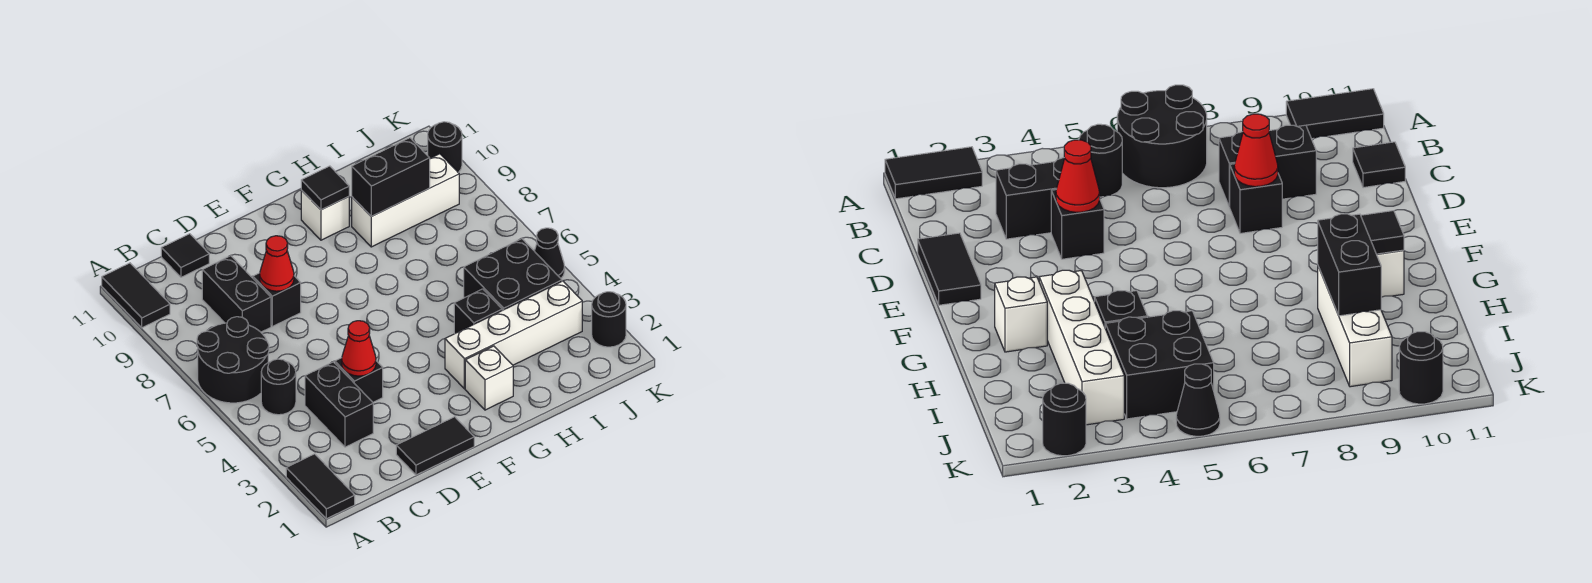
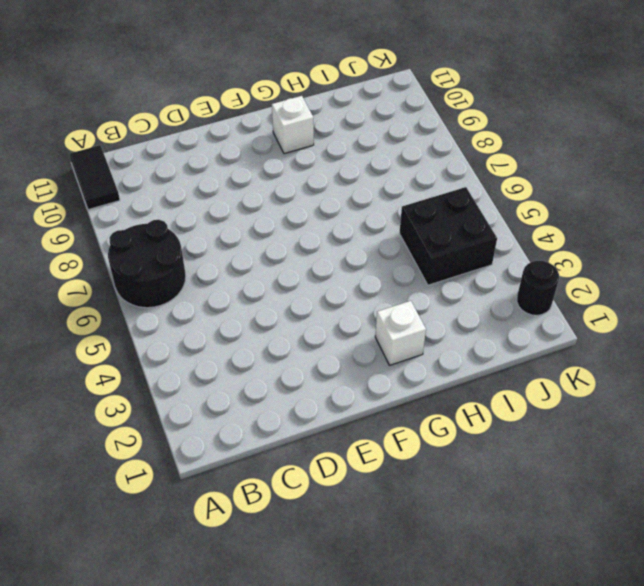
none -> black 1x2 tile [286,454,355,519]
none -> black 1x1 round brick [261,359,296,415]
none -> black 1x2 brick [305,362,373,447]

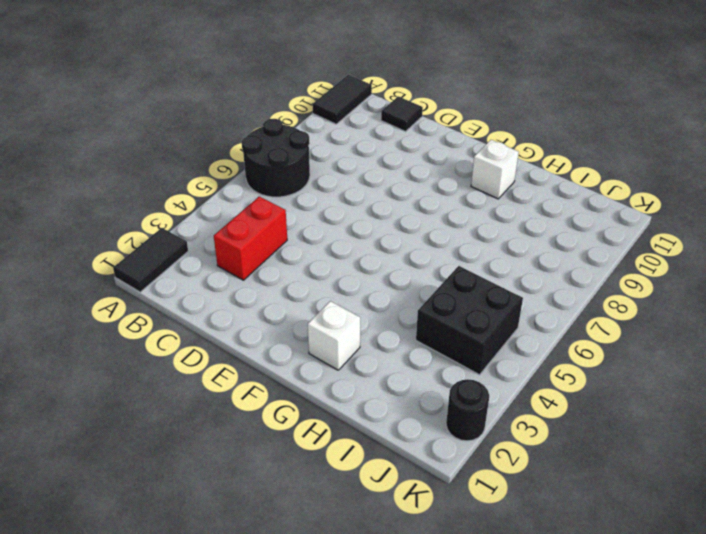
red 1x2 brick [214,196,287,280] -> black 1x2 brick [305,362,373,447]
none -> black 1x1 round brick [261,359,296,415]
none -> black 1x2 brick [202,256,271,332]
none -> black 1x2 tile [396,417,474,475]

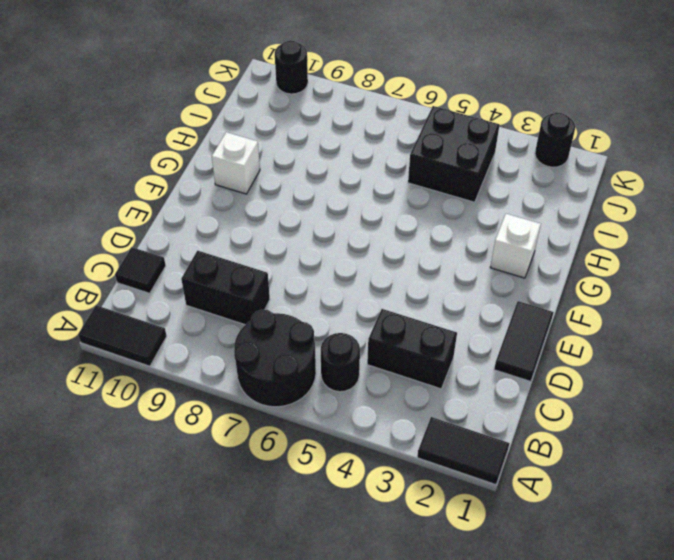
none -> black 1x1 brick [335,358,383,402]
none -> black 1x1 brick [253,273,301,326]
none -> white 1x4 brick [445,281,582,389]

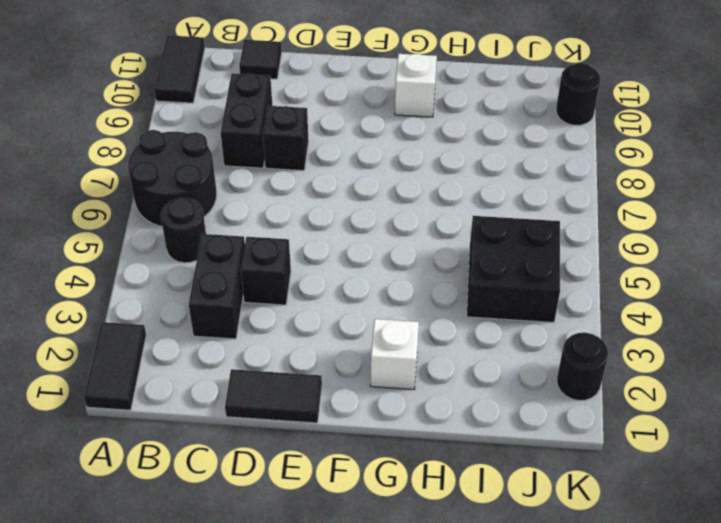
none -> white 1x4 brick [445,281,582,389]
none -> black 1x1 brick [454,289,502,333]
none -> white 1x3 brick [352,154,459,247]

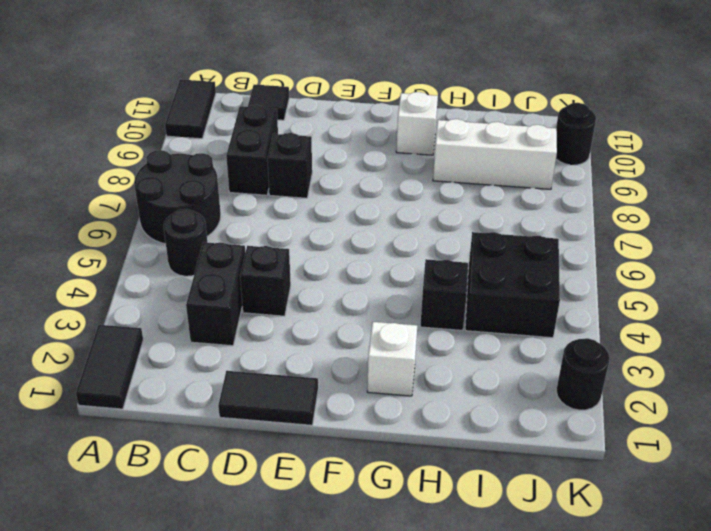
none -> white 1x4 brick [445,281,582,389]
none -> black 1x1 cone [535,228,565,278]
none -> red 1x1 cone [342,321,376,376]

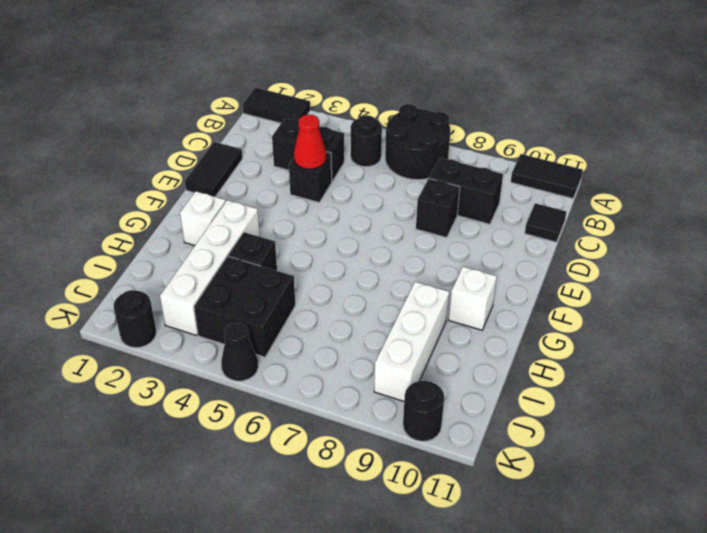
none -> red 1x1 cone [260,236,294,291]
none -> black 1x1 tile [301,166,349,210]
none -> black 1x2 brick [352,138,430,216]

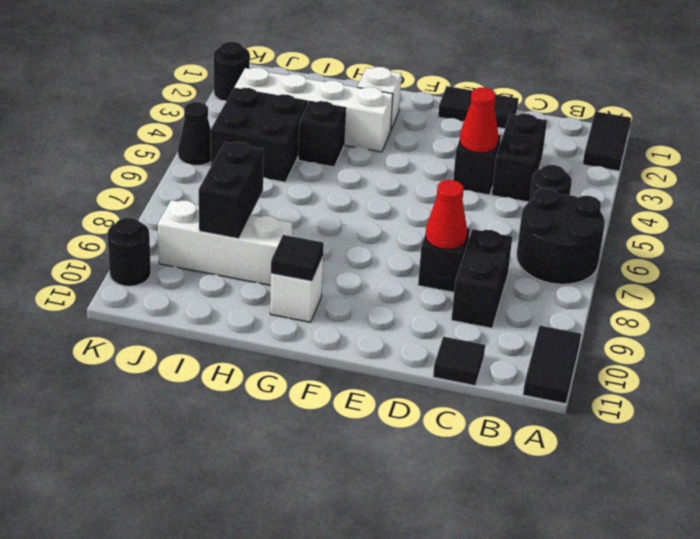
black 1x2 brick [199,142,264,239] -> black 1x2 brick turned to [352,138,430,216]

